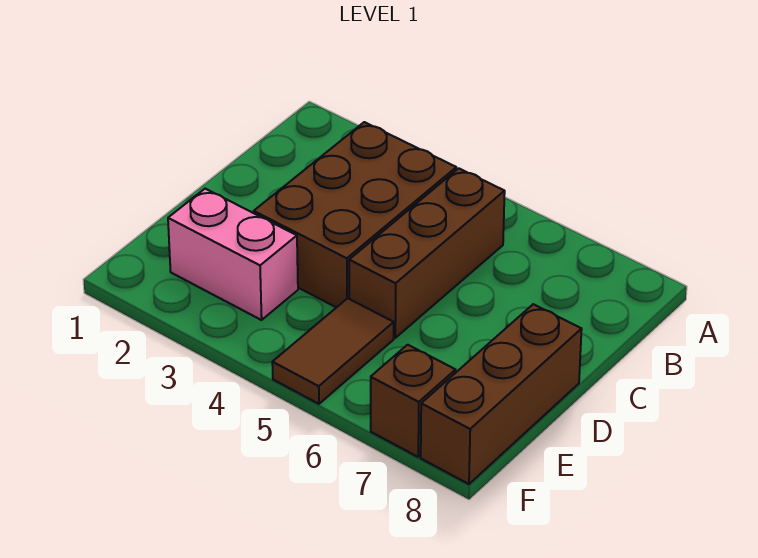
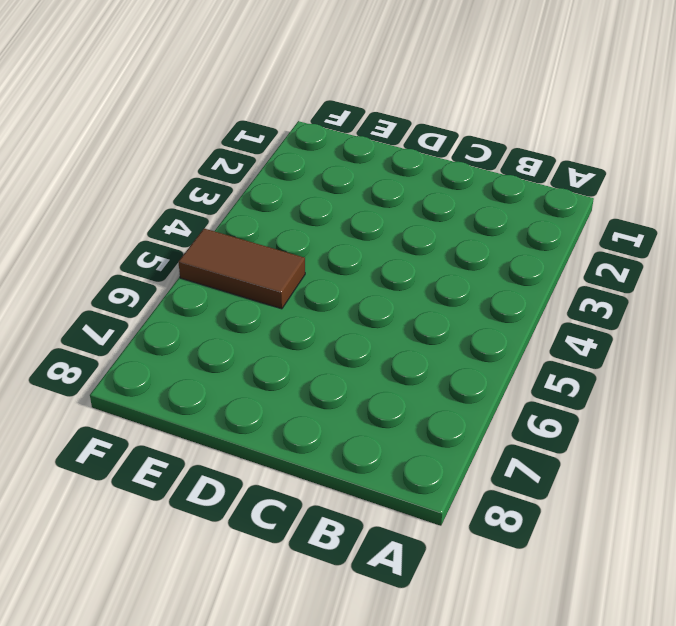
none -> brown 2x3 brick [254,122,456,308]
none -> brown 1x3 brick [349,168,505,338]

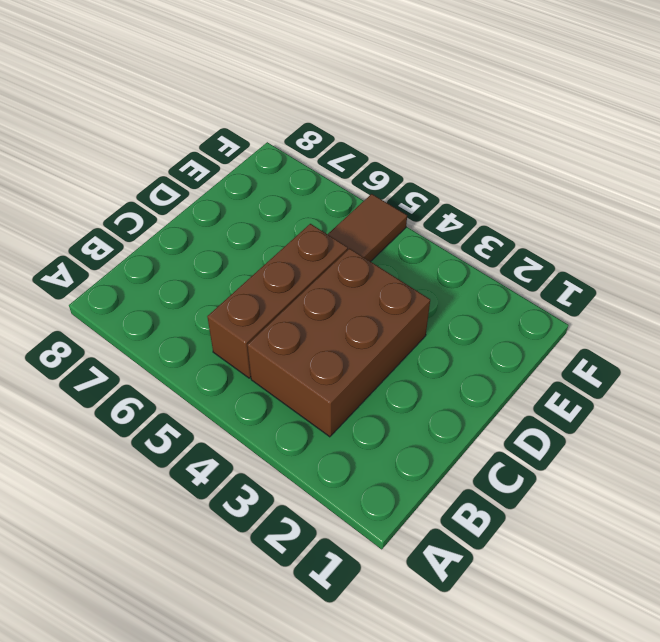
none -> brown 1x3 brick [421,304,582,484]
none -> pink 1x2 brick [168,189,298,320]

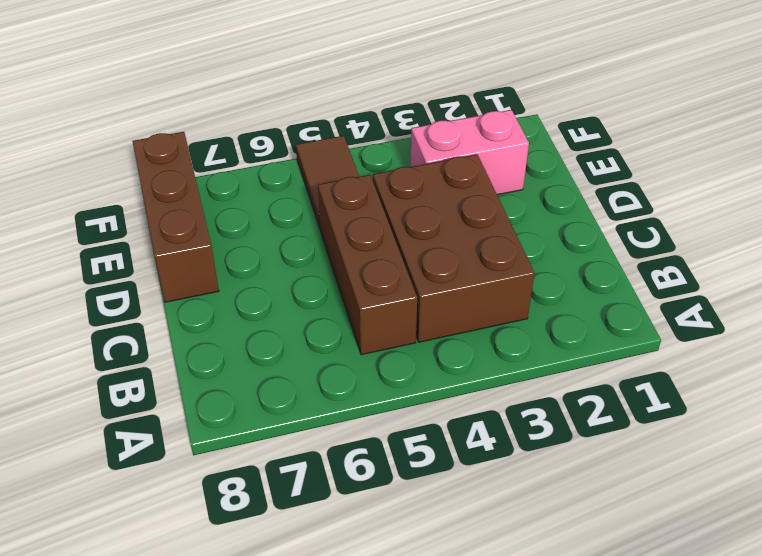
none -> brown 1x1 brick [371,345,456,457]

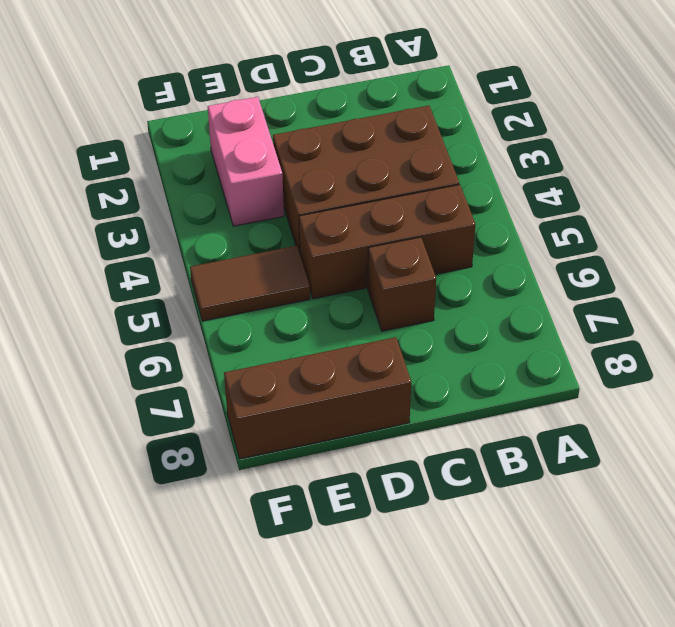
brown 1x1 brick [368,237,436,331] -> brown 1x1 brick moved to [371,345,456,457]

